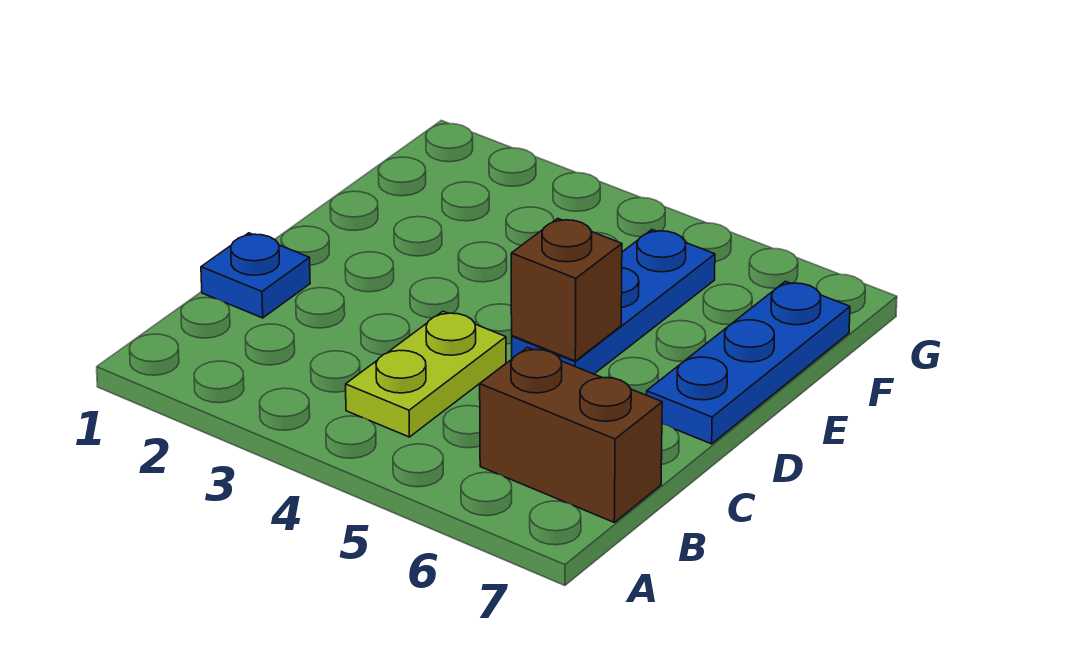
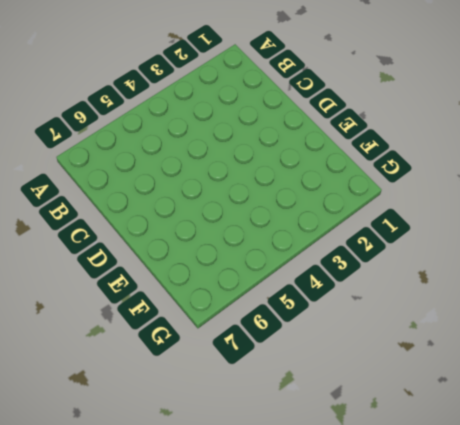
none -> lime 1x2 plate [346,311,506,437]
none -> brown 1x2 brick [480,347,662,522]

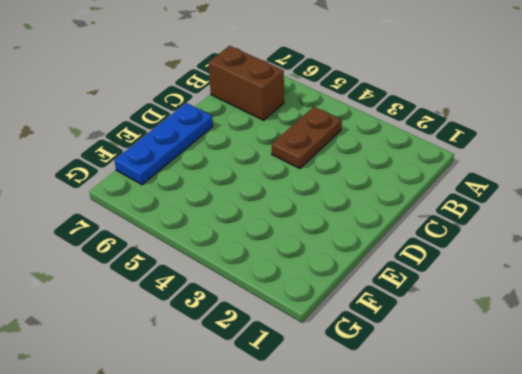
brown 1x2 plate [272,107,342,169] -> lime 1x2 plate [346,311,506,437]
none -> blue 1x1 plate [201,233,310,318]
none -> blue 1x3 plate [512,230,715,374]

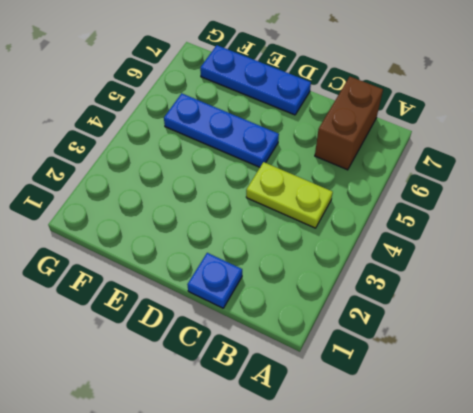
none -> brown 1x1 brick [511,219,622,361]

